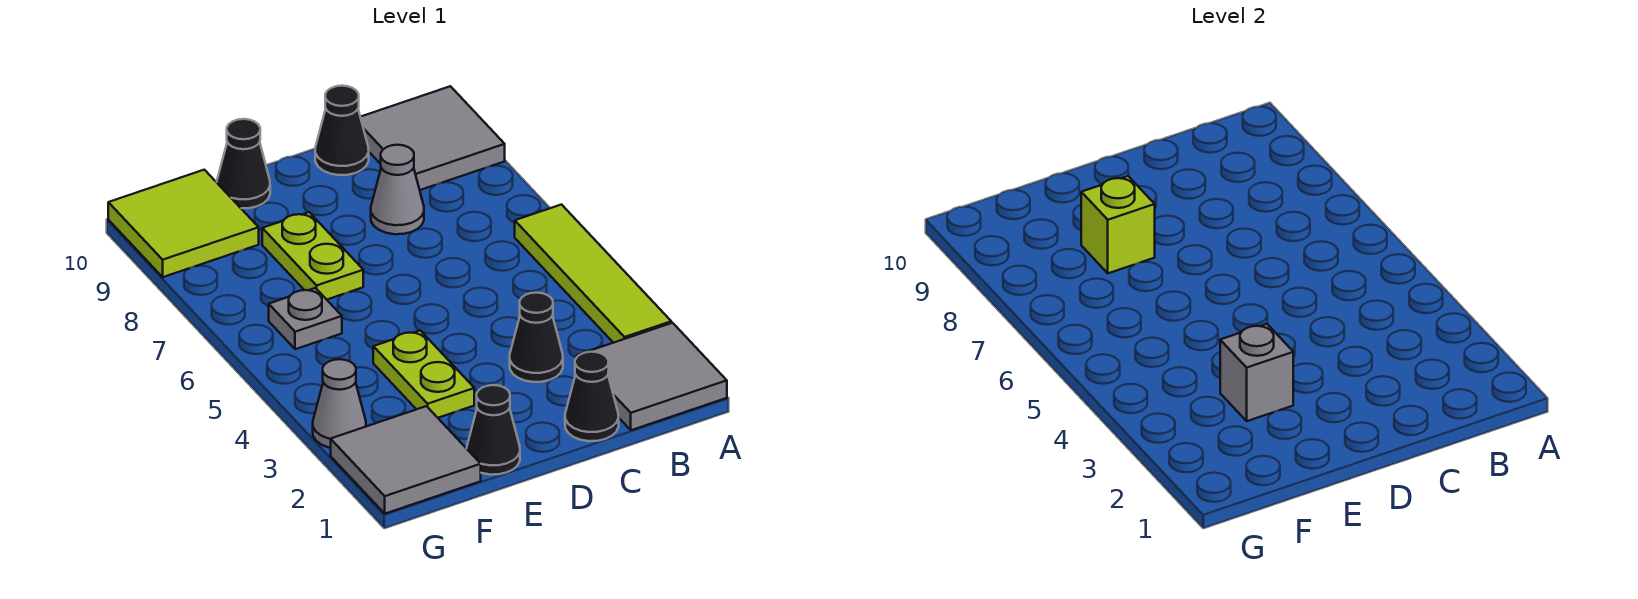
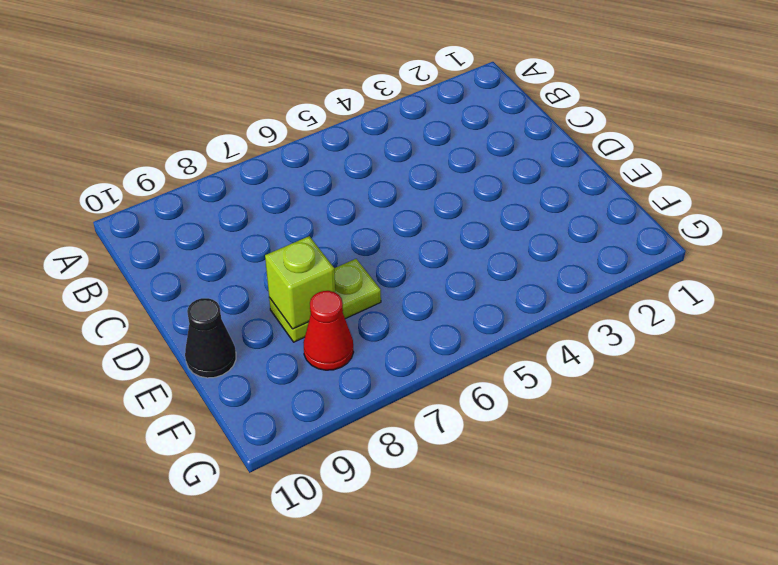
red 1x1 cone [303,291,353,370] -> none
none -> grey 2x2 tile [577,323,727,430]
none -> lime 1x4 tile [515,205,671,343]
none -> grey 2x2 tile [361,86,505,190]

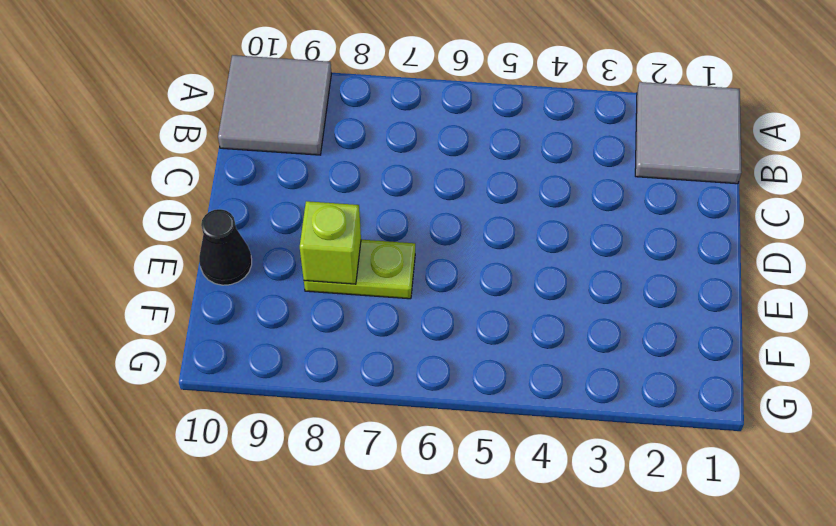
none -> lime 1x4 tile [515,205,671,343]
none -> black 1x1 cone [565,352,619,441]
none -> black 1x1 cone [510,293,563,382]

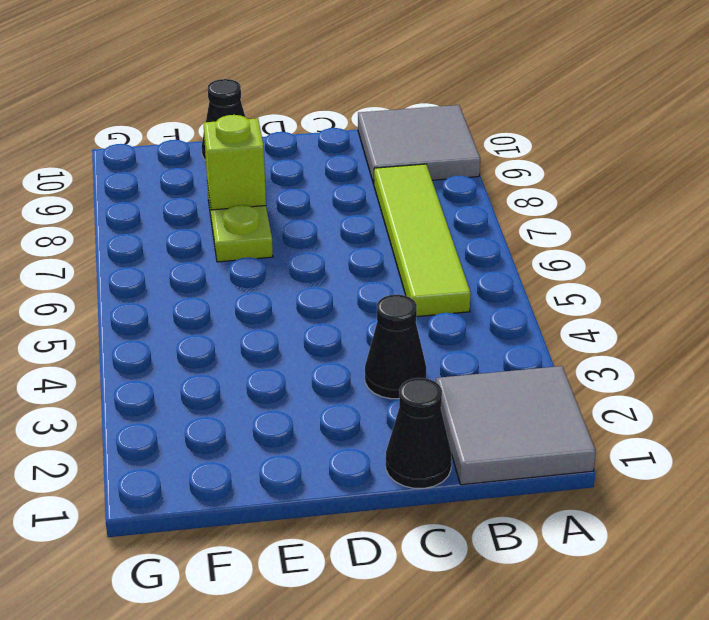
lime 1x4 tile [374,164,471,317] -> lime 1x4 tile moved to [515,205,671,343]
none -> grey 1x1 cone [371,145,424,234]
none -> black 1x1 cone [315,86,369,175]
none -> black 1x1 cone [467,385,520,475]

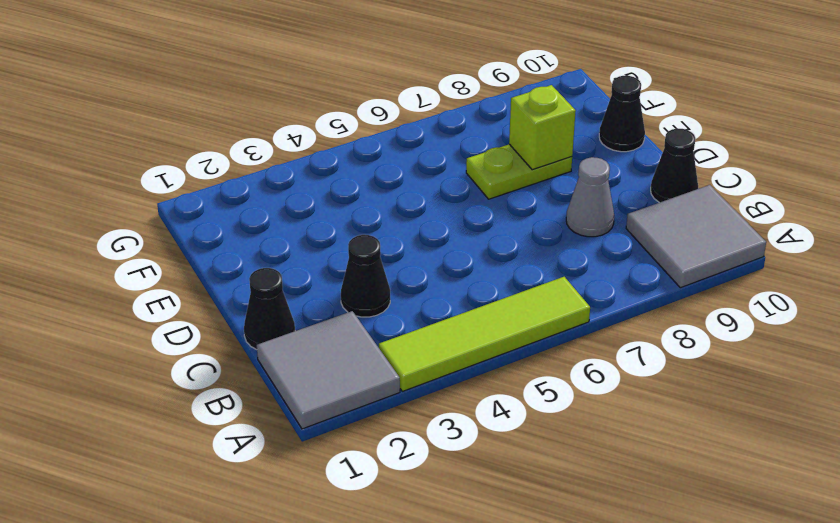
none -> black 1x1 cone [467,385,520,475]
none -> lime 1x2 plate [373,331,474,418]
none -> grey 2x2 tile [331,406,481,514]

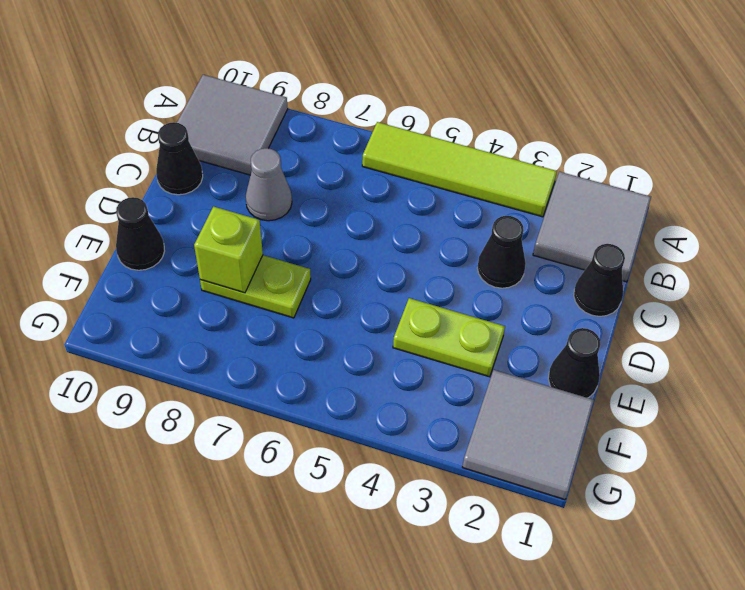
none -> grey 1x1 plate [269,288,342,349]
none -> lime 2x2 tile [108,170,259,277]
none -> grey 1x1 cone [313,359,366,448]

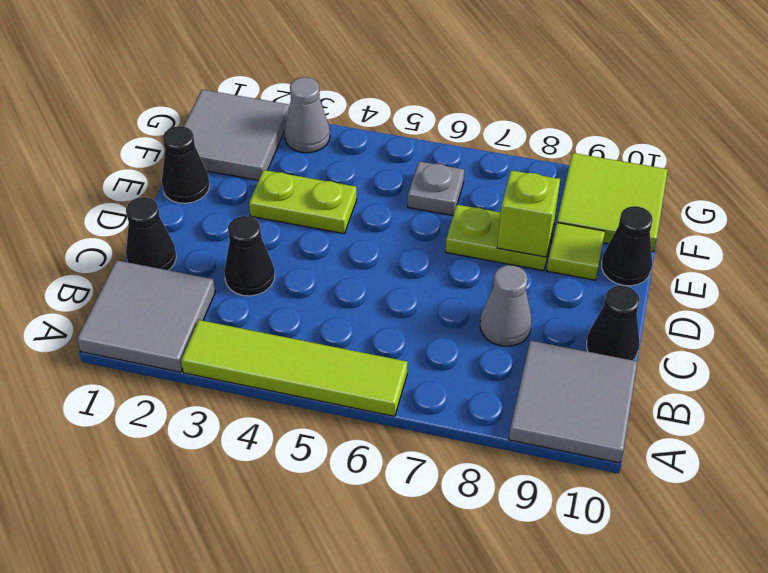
lime 1x1 tile [547,223,605,280] -> none
none -> grey 1x1 brick [1220,324,1293,421]

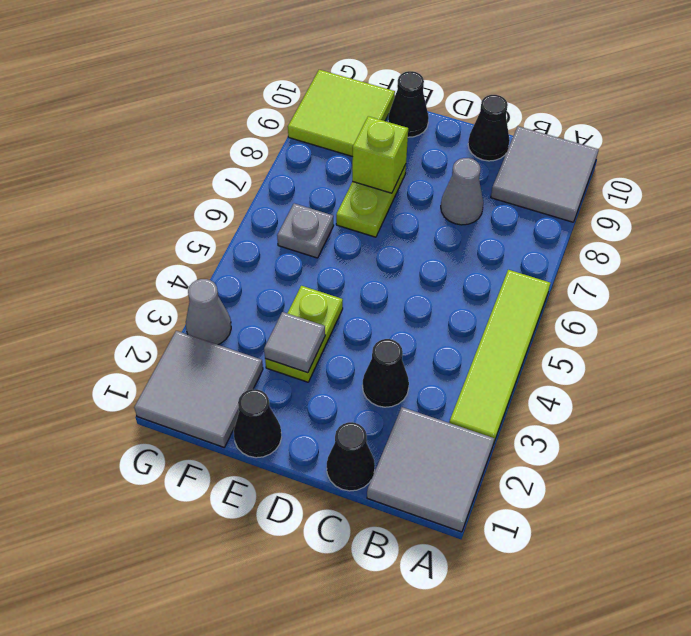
grey 1x1 tile [264,312,325,373] -> grey 1x1 brick [1220,324,1293,421]

